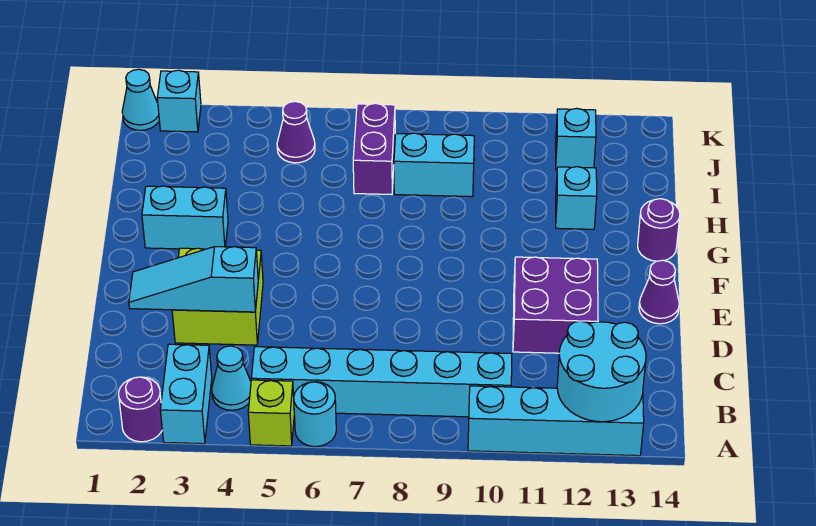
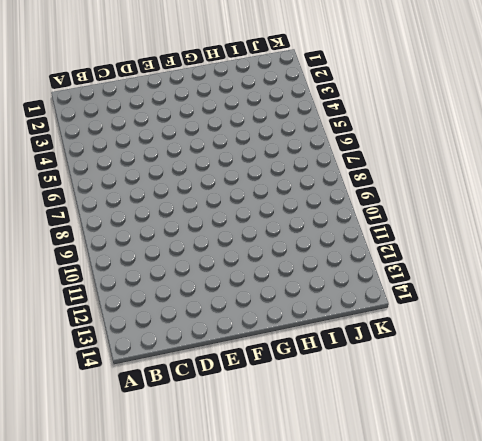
none -> purple 1x1 round brick [119,377,162,442]
none -> cyan 1x2 brick [160,344,212,444]
none -> lime 1x1 brick [248,380,294,446]

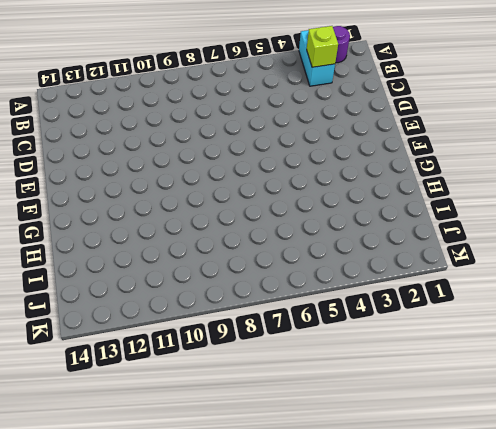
lime 1x1 brick [307,26,338,67] -> lime 1x1 brick moved to [248,380,294,446]
none -> cyan 1x1 round brick [294,382,336,447]
none -> cyan 1x4 brick [468,386,644,456]
none -> cyan 1x1 cone [212,346,251,410]

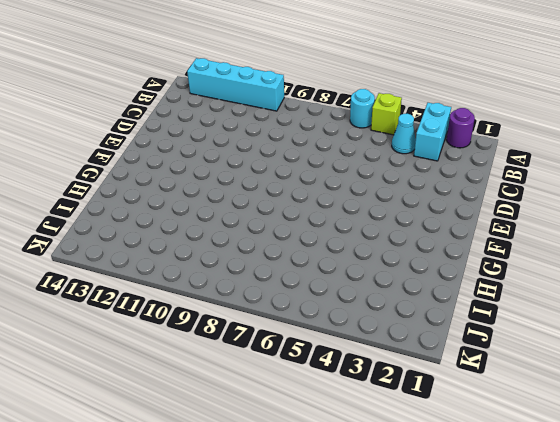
none -> cyan 1x6 brick [251,347,512,417]
none -> lime 2x2 brick [172,248,263,345]
none -> purple 2x2 brick [513,257,598,353]

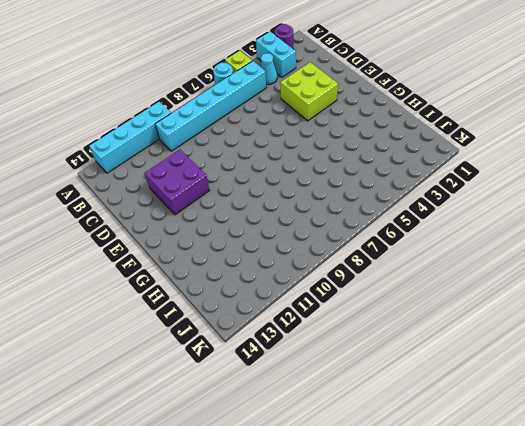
none -> purple 1x1 cone [639,260,679,324]
none -> cyan 1x2 brick [142,186,228,249]
none -> purple 1x1 round brick [638,199,680,261]

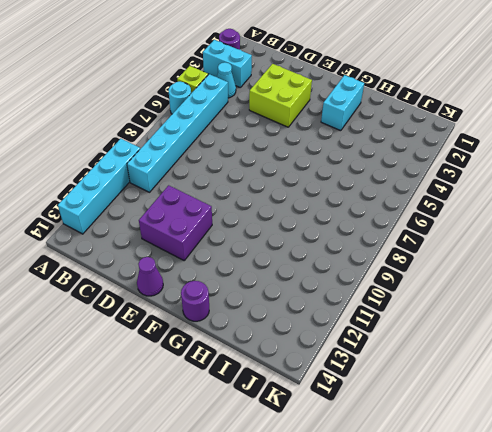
none -> cyan 1x1 brick [556,167,597,229]
none -> purple 1x2 brick [353,103,395,194]
none -> cyan 1x2 brick [394,133,474,197]

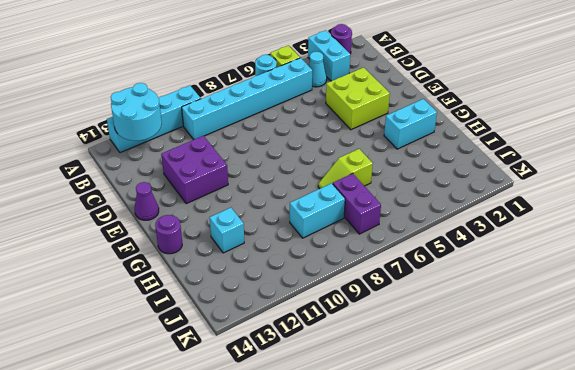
lime 1x2 slope [318,149,373,189] -> none
none -> purple 1x1 cone [277,101,315,163]
none -> cyan 1x1 brick [556,108,596,170]
none -> cyan 1x1 cone [122,69,159,130]

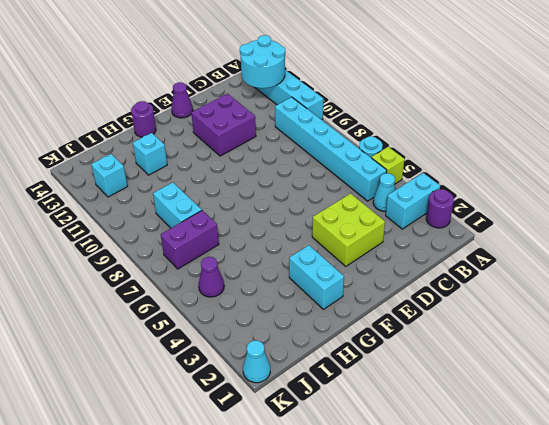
none -> cyan 1x1 brick [157,70,201,132]
none -> cyan 1x3 slope [129,247,258,312]

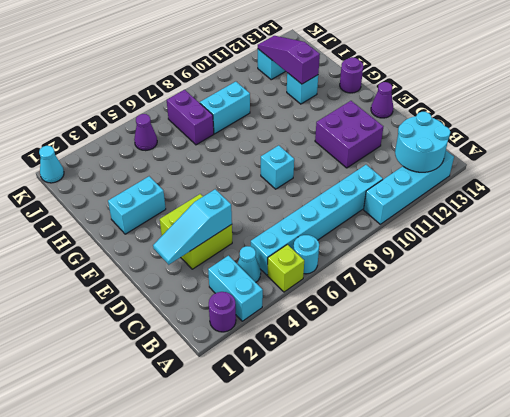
cyan 1x1 brick [261,145,294,189] -> cyan 1x1 brick moved to [157,70,201,132]
purple 1x3 slope [258,36,320,84] -> none

